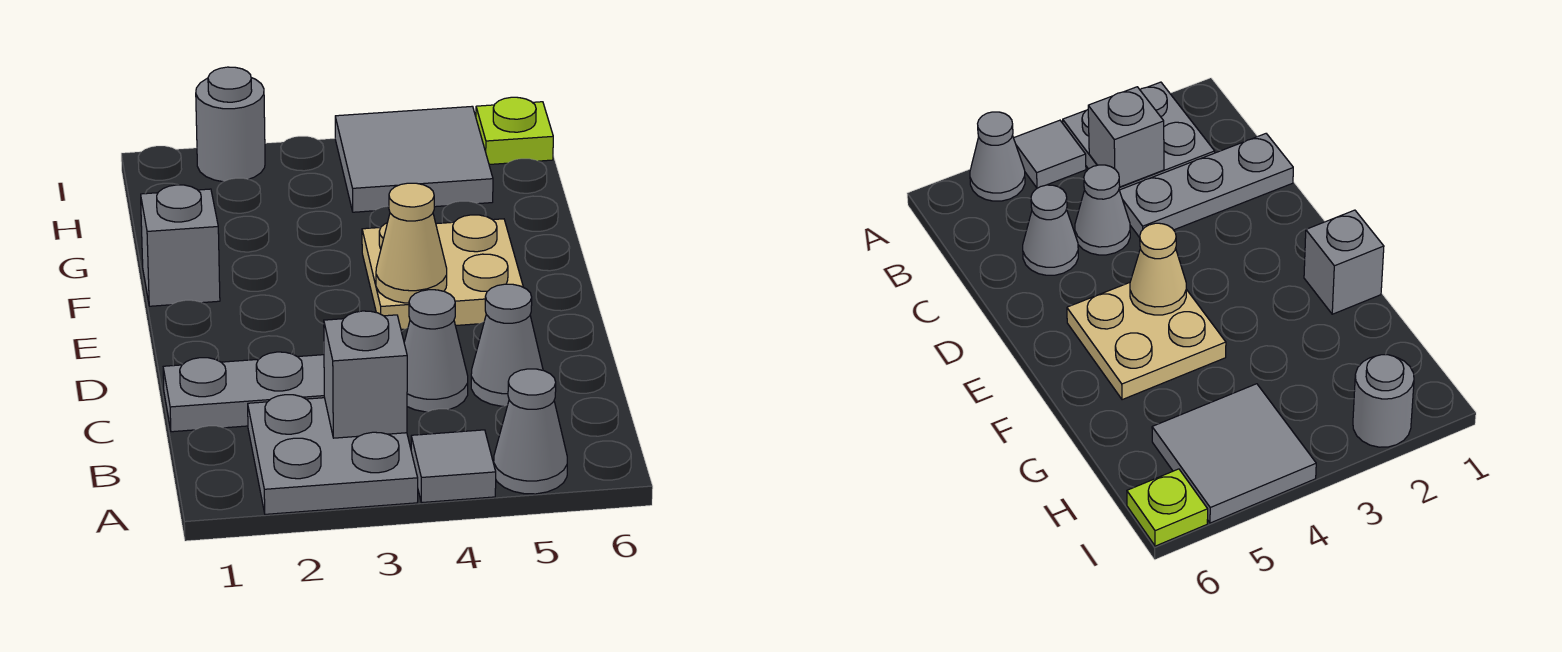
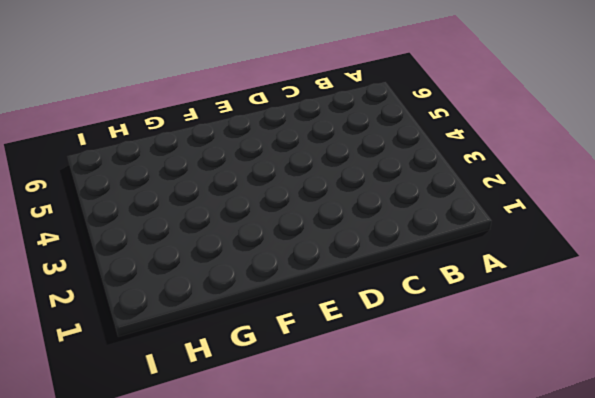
none -> grey 2x2 plate [248,395,418,514]
none -> grey 1x1 tile [411,430,496,503]
none -> grey 1x1 cone [494,369,567,494]

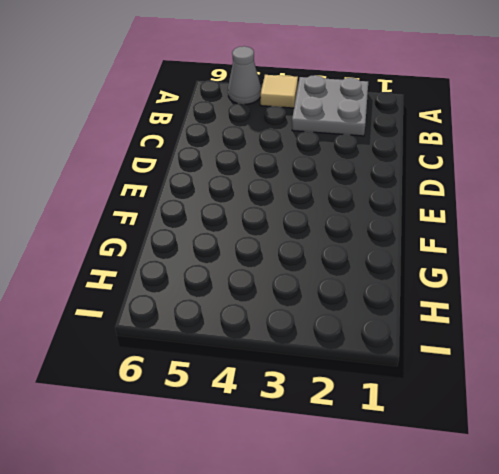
tan 1x1 tile [260,75,298,108] -> grey 1x1 tile [411,430,496,503]
none -> grey 1x3 plate [163,352,324,432]
none -> grey 1x1 cone [404,290,468,412]
none -> grey 1x1 cone [471,284,543,406]

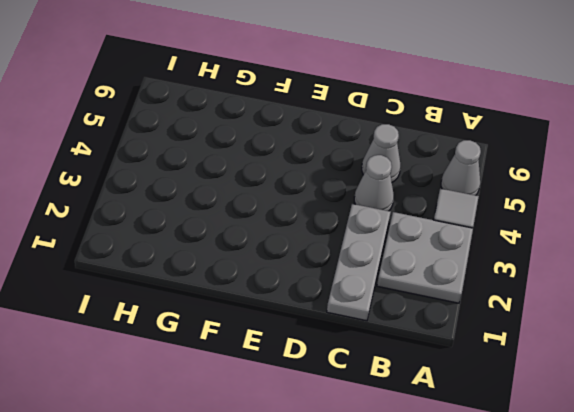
none -> tan 2x2 plate [362,215,523,329]
none -> grey 1x1 brick [141,185,220,306]
none -> grey 2x2 tile [335,106,493,212]

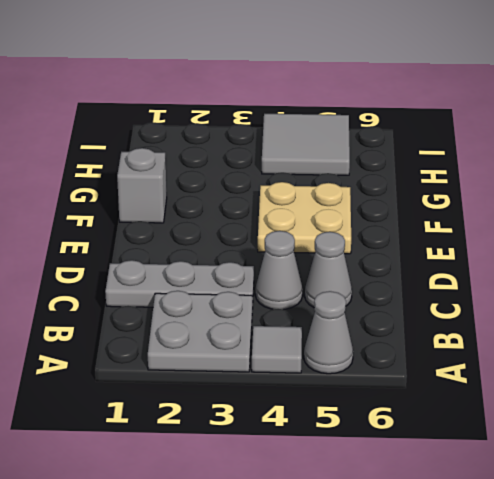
none -> grey 1x1 round brick [196,67,265,182]
none -> lime 1x1 plate [476,97,553,164]
none -> grey 1x1 brick [324,311,407,438]

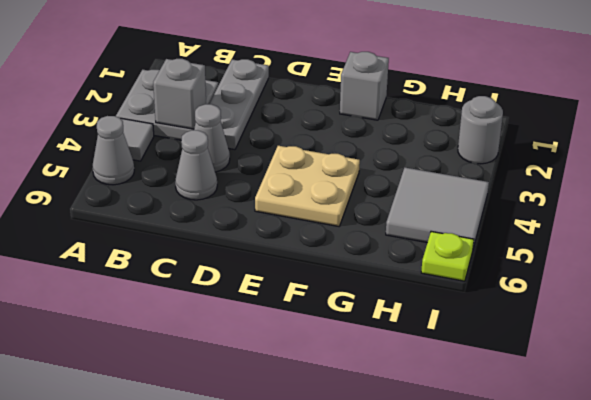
none -> tan 1x1 cone [376,183,447,303]

